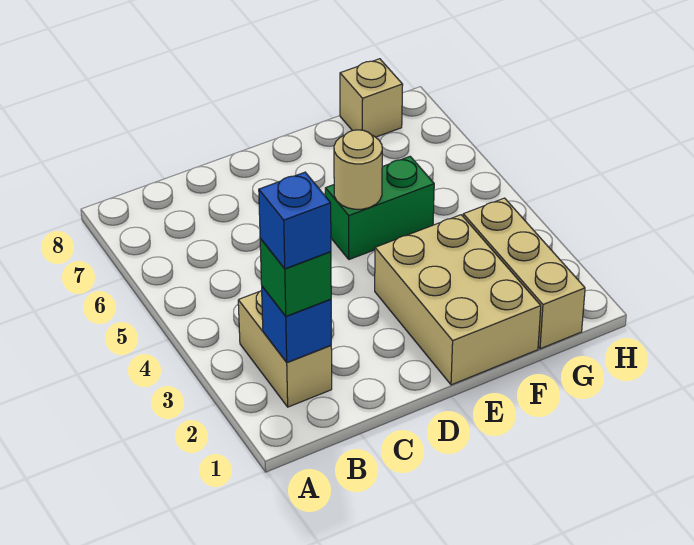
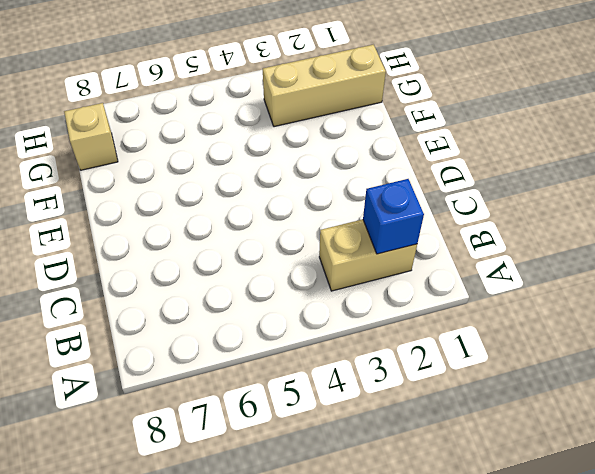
none -> tan 2x3 brick [375,215,541,385]
none -> green 1x2 brick [325,156,434,260]

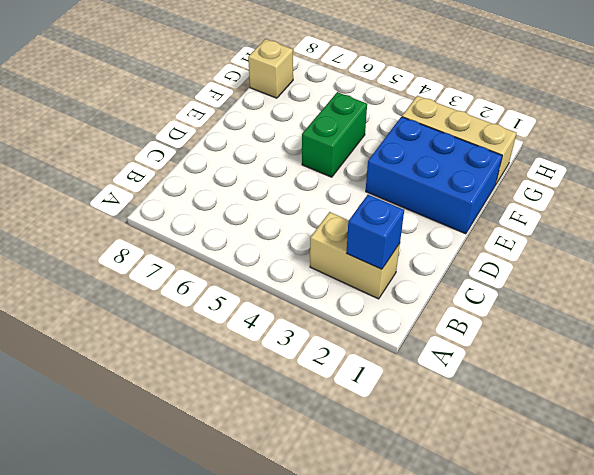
blue 2x3 brick [366,117,502,234] -> tan 2x3 brick [375,215,541,385]
none -> tan 1x1 round brick [334,130,382,209]
none -> green 1x1 brick [260,239,331,316]

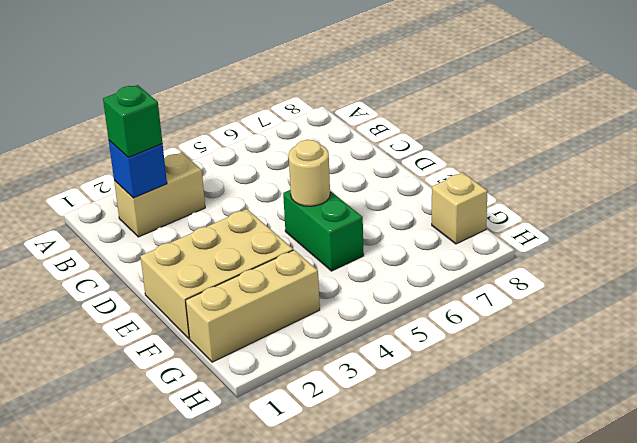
none -> blue 1x1 brick [259,172,331,269]

